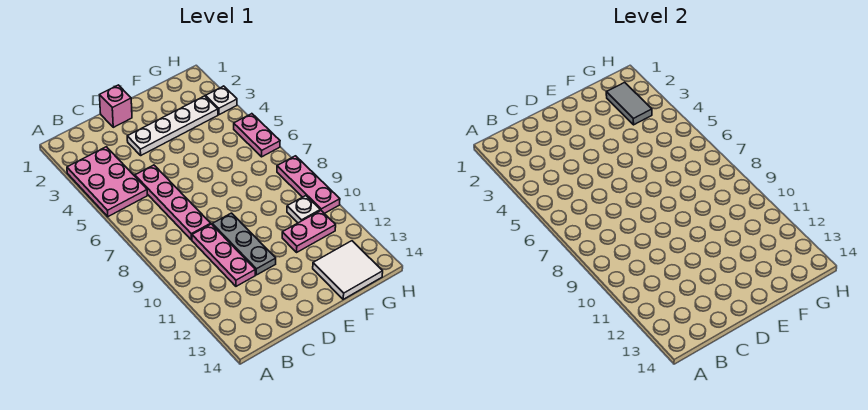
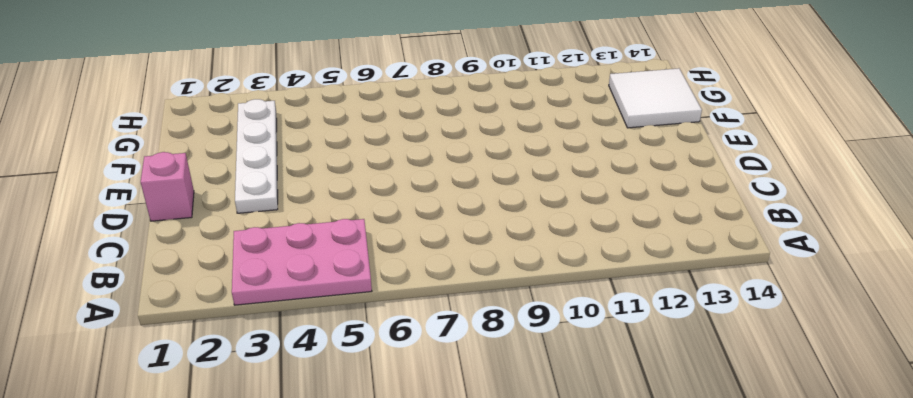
none -> pink 1x4 plate [135,165,211,240]
none -> pink 1x3 plate [192,224,255,286]
none -> grey 1x3 plate [212,213,276,275]

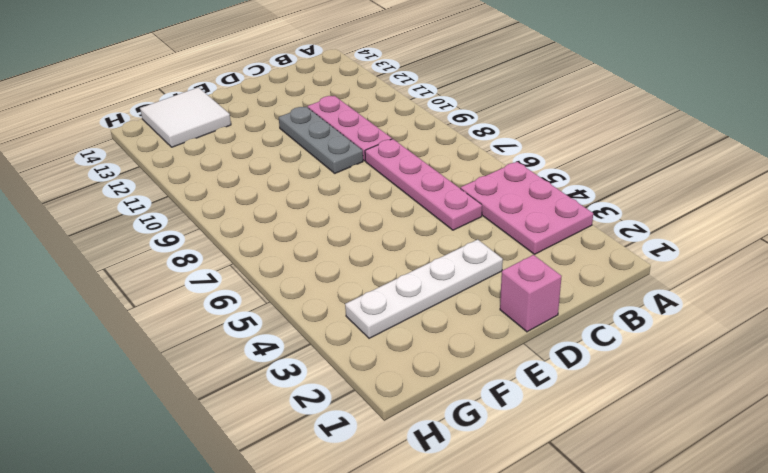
none -> pink 1x2 plate [282,210,336,252]
none -> white 1x1 plate [287,196,320,223]
none -> white 1x1 plate [206,86,237,115]

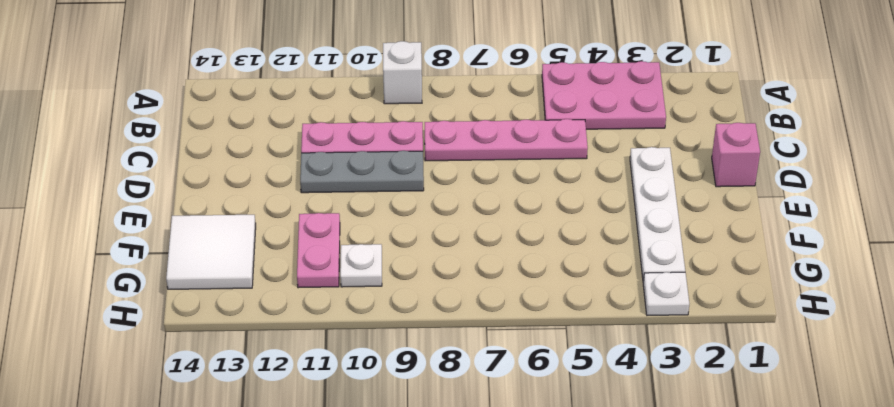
white 1x1 brick [383,41,422,104] -> none
none -> pink 1x2 plate [234,114,280,157]
none -> pink 1x3 plate [277,156,340,213]
none -> grey 1x2 tile [606,82,652,125]

